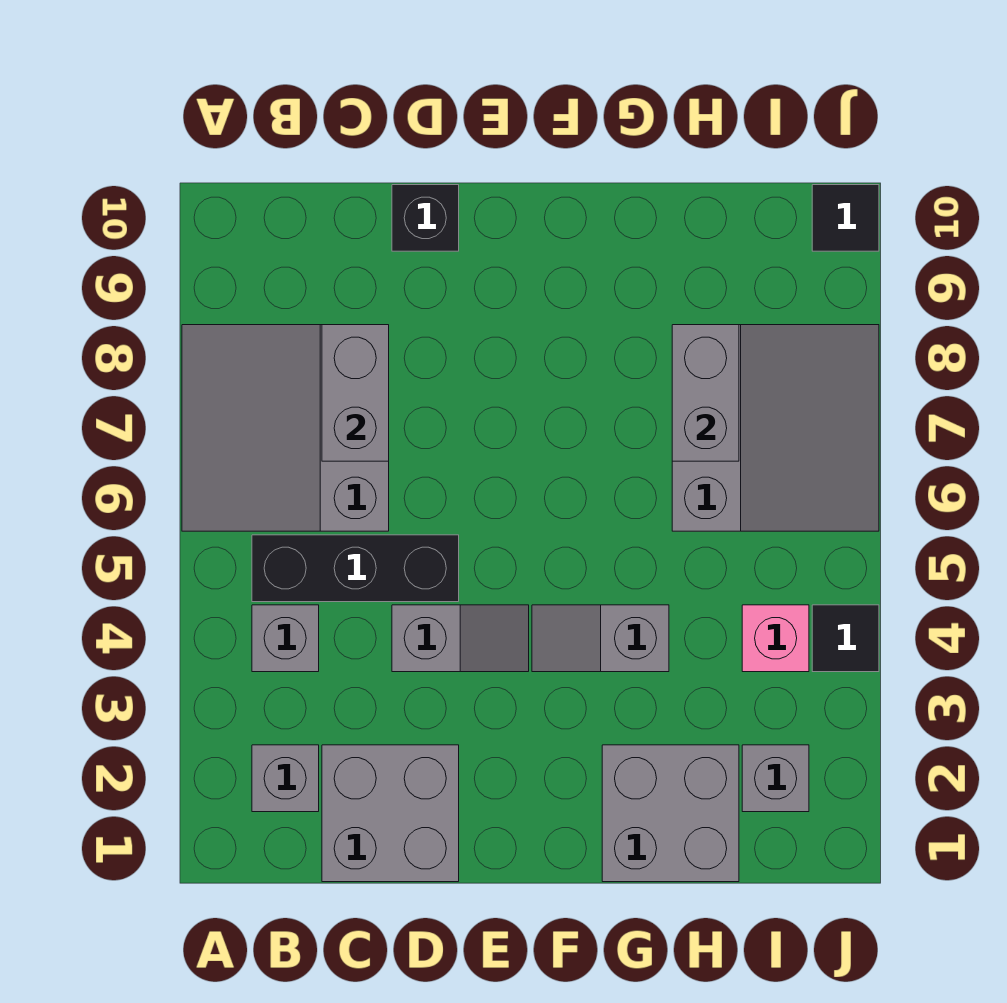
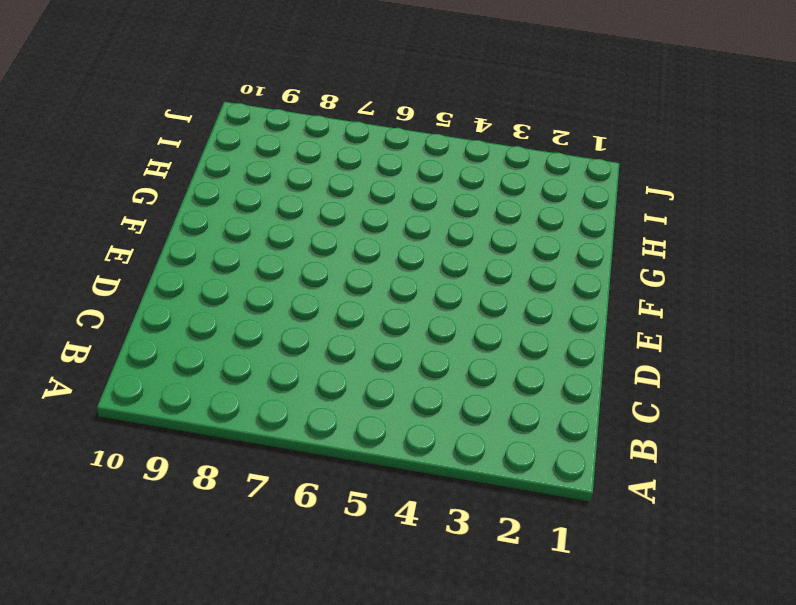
none -> grey 3x3 slope [182,325,389,531]
none -> grey 1x1 brick [252,745,319,812]
none -> grey 1x1 brick [252,605,319,672]

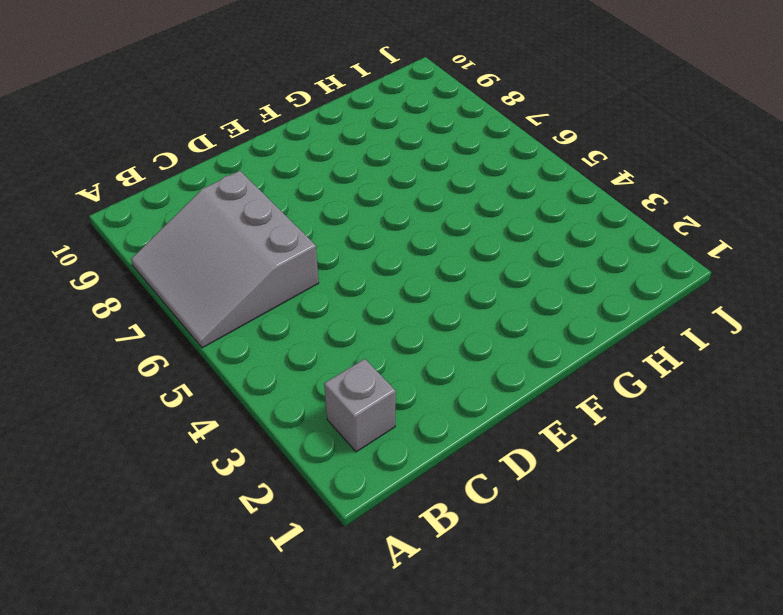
none -> grey 1x1 brick [252,605,319,672]
none -> black 1x3 brick [252,535,459,602]
none -> grey 2x2 brick [322,745,459,882]

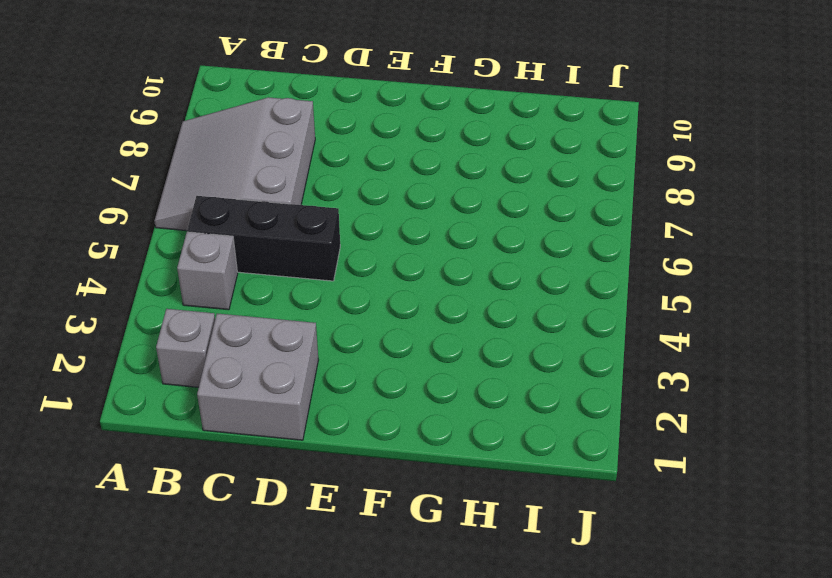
none -> grey 1x2 slope [392,605,529,672]
none -> black 1x1 brick [392,185,459,251]
none -> grey 1x2 slope [532,605,669,672]

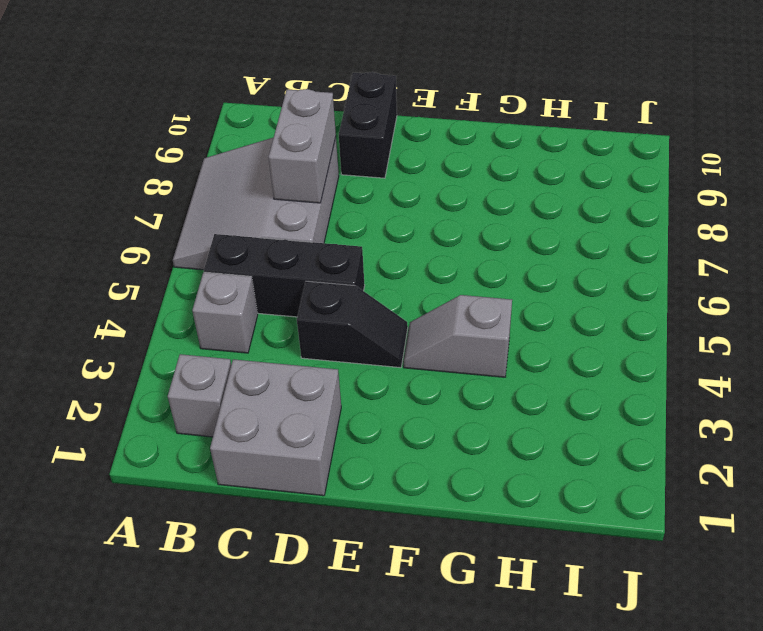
black 1x2 slope [297,281,408,368] -> grey 1x2 slope [392,605,529,672]
black 1x2 brick [339,72,397,178] -> black 1x1 brick [392,185,459,251]
none -> grey 2x2 brick [602,745,739,882]
none -> grey 3x3 slope [672,325,879,531]
none -> grey 1x1 brick [742,745,809,812]

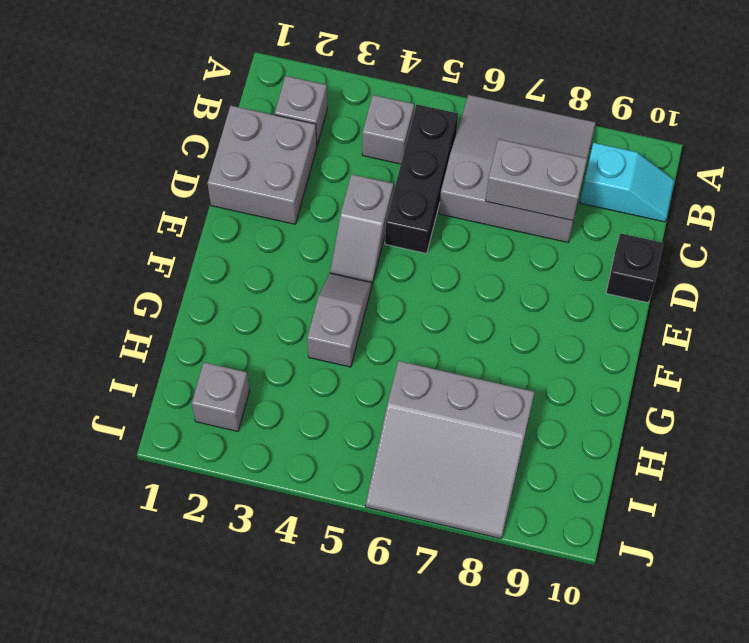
cyan 1x2 slope [580,143,675,222] -> none
none -> grey 2x2 brick [602,745,739,882]
none -> pink 1x1 brick [742,605,809,672]
none -> black 1x1 tile [812,605,879,672]

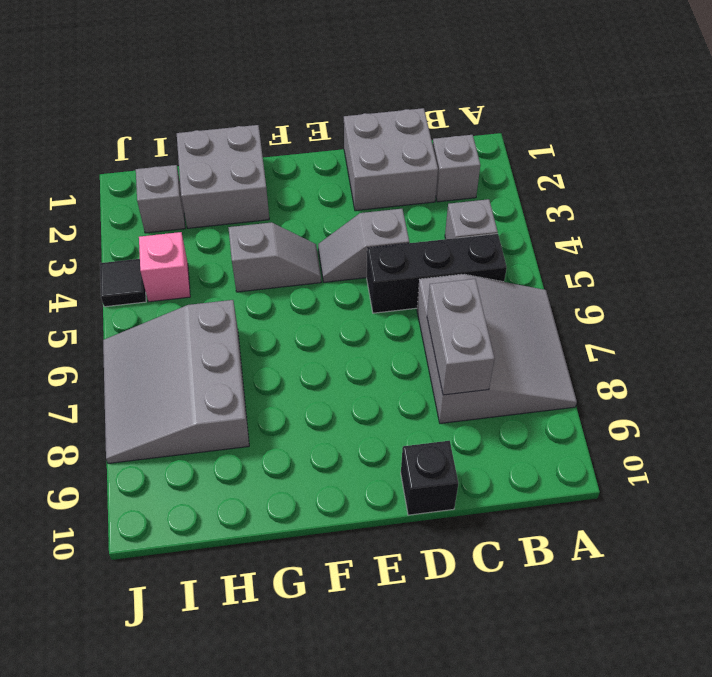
none -> black 1x1 tile [812,185,879,251]
none -> grey 1x2 brick [672,325,739,461]

